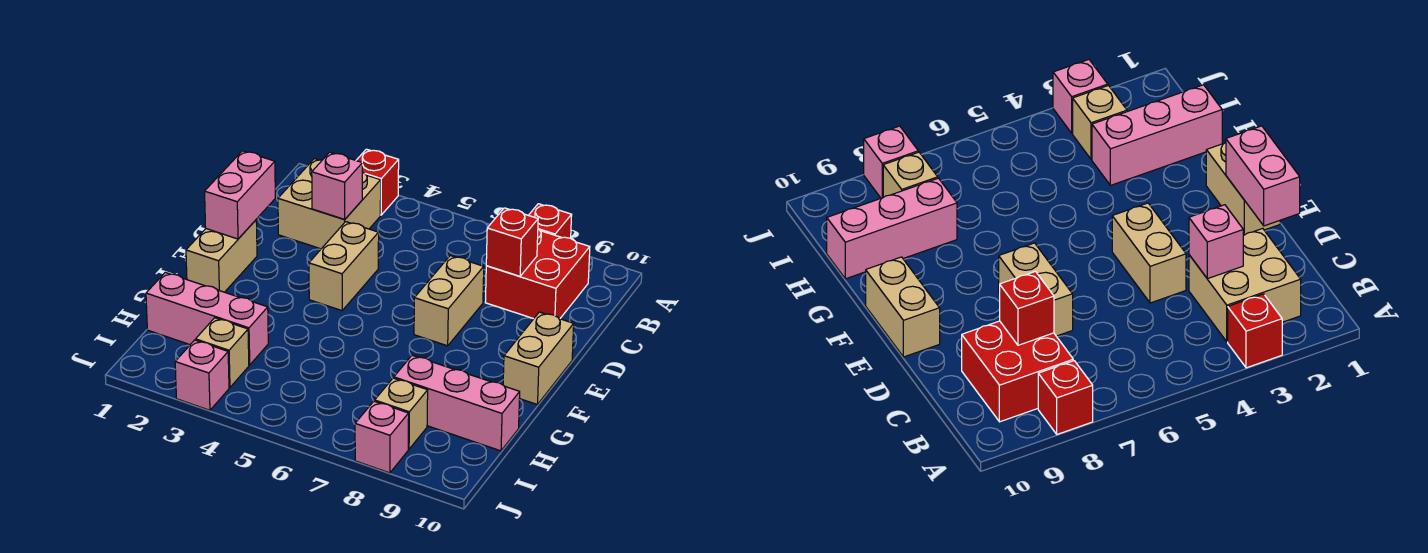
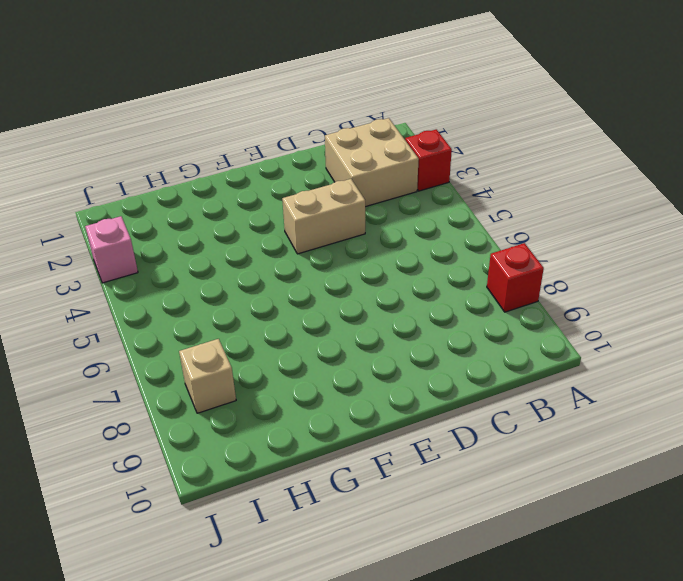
none -> red 2x2 brick [485,229,590,319]
none -> tan 1x2 brick [414,256,484,346]
none -> tan 1x2 brick [186,220,257,292]

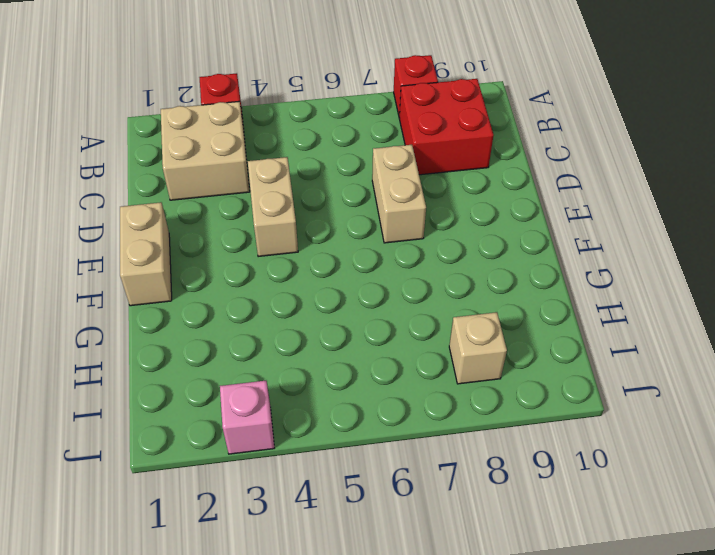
none -> tan 1x2 brick [503,312,574,405]
none -> pink 1x3 brick [146,273,268,365]
none -> pink 1x3 brick [394,355,520,451]

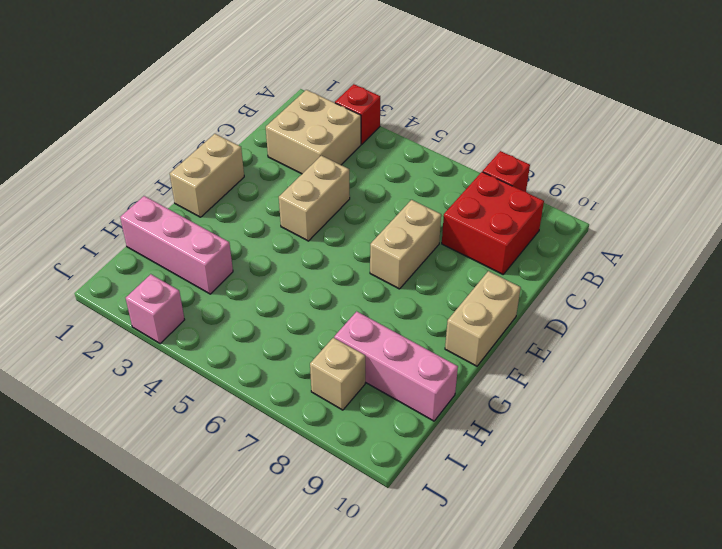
none -> tan 1x1 brick [196,318,249,388]
none -> pink 1x1 brick [355,401,409,473]
none -> pink 1x1 brick [312,152,362,219]

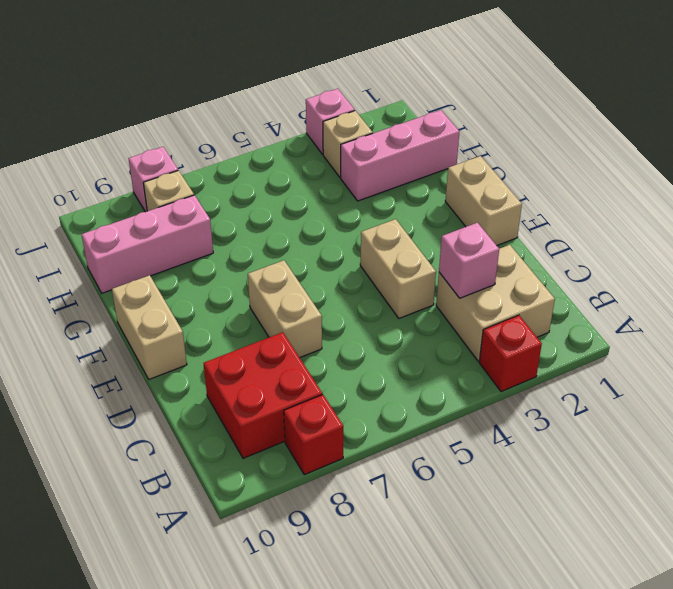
none -> red 1x1 brick [486,208,538,276]
none -> pink 1x2 brick [205,151,275,239]

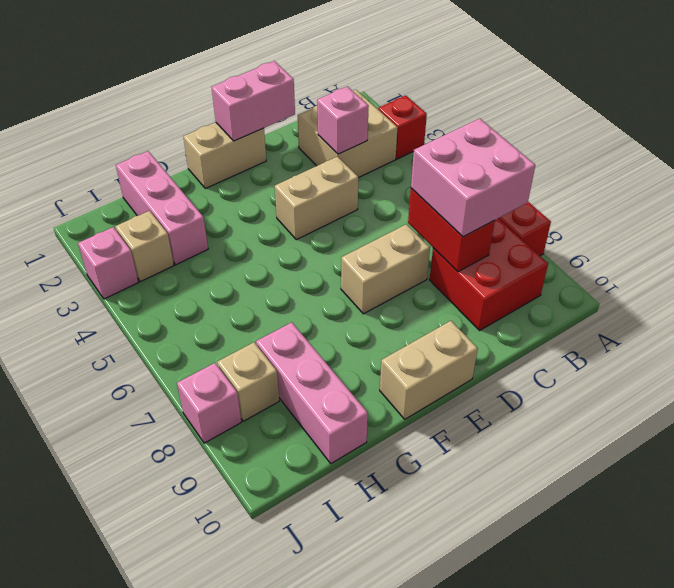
pink 2x2 brick [411,118,535,237] -> none
red 1x2 brick [408,188,495,272] -> red 1x1 brick [486,208,538,276]

